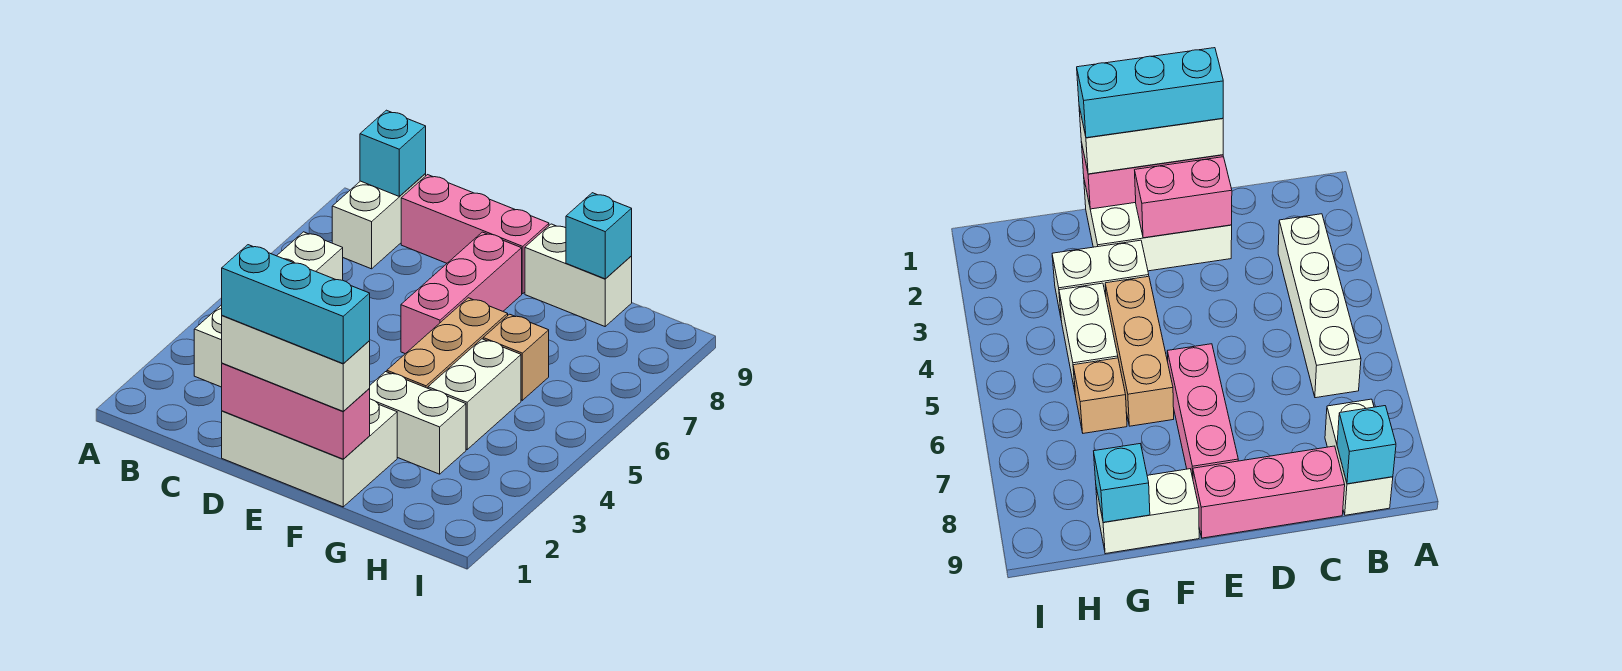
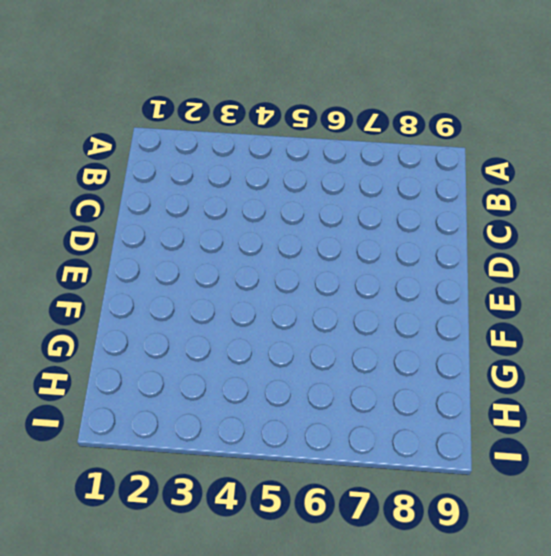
none -> white 1x4 brick [194,232,343,387]
none -> white 1x2 brick [332,174,426,269]
none -> pink 1x3 brick [401,175,549,294]

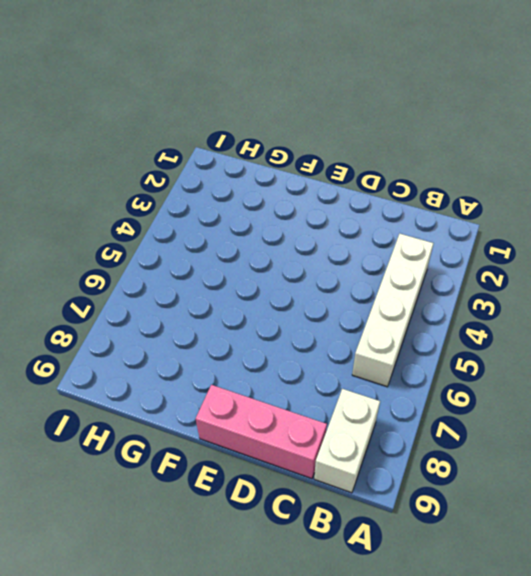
none -> white 2x3 brick [222,399,397,507]
none -> pink 1x3 brick [401,232,522,354]
none -> white 1x2 brick [369,372,466,474]

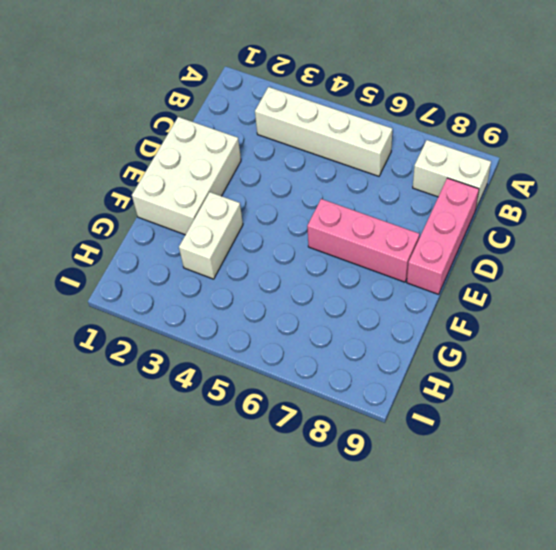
none -> tan 1x3 brick [387,298,508,388]
none -> white 1x2 brick [525,224,632,326]
none -> white 1x2 brick [428,339,521,449]

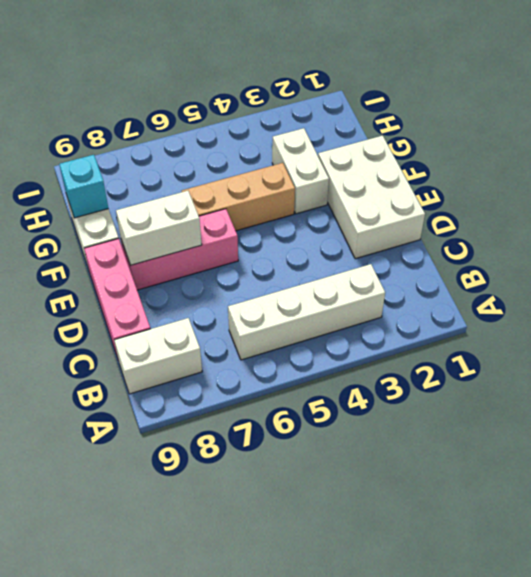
white 1x2 brick [116,191,202,265] -> white 1x2 brick moved to [428,339,521,449]
none -> tan 1x1 brick [483,314,549,400]
none -> cyan 1x1 brick [360,110,426,196]
none -> pink 1x3 brick [222,363,370,459]

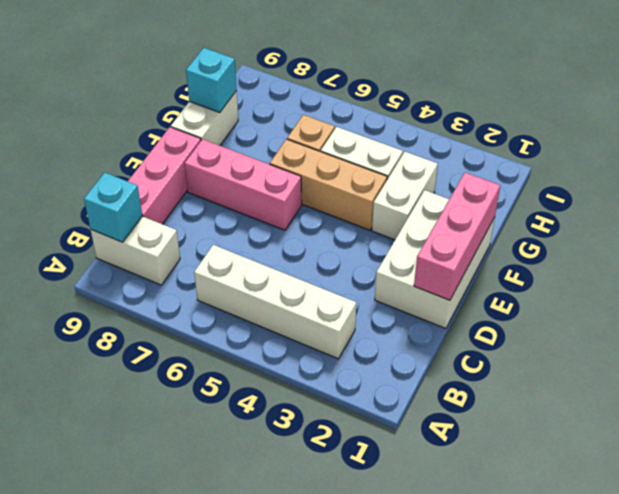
none -> pink 1x2 brick [1135,157,1232,238]
none -> white 1x3 brick [222,316,370,411]
none -> cyan 1x3 brick [222,245,370,364]

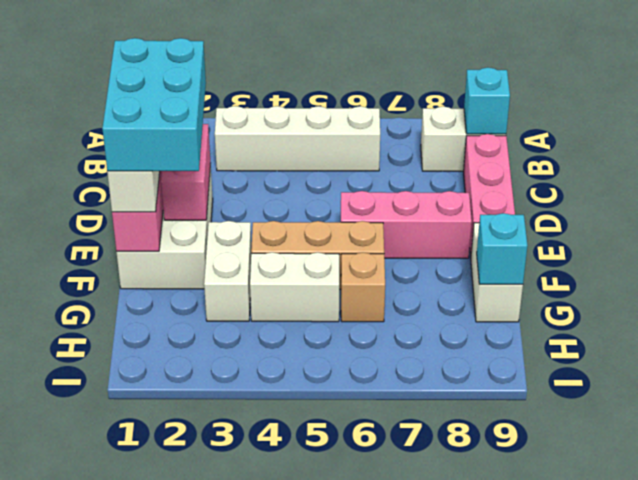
cyan 2x3 brick [102,38,206,171] -> cyan 1x3 brick [222,245,370,364]

